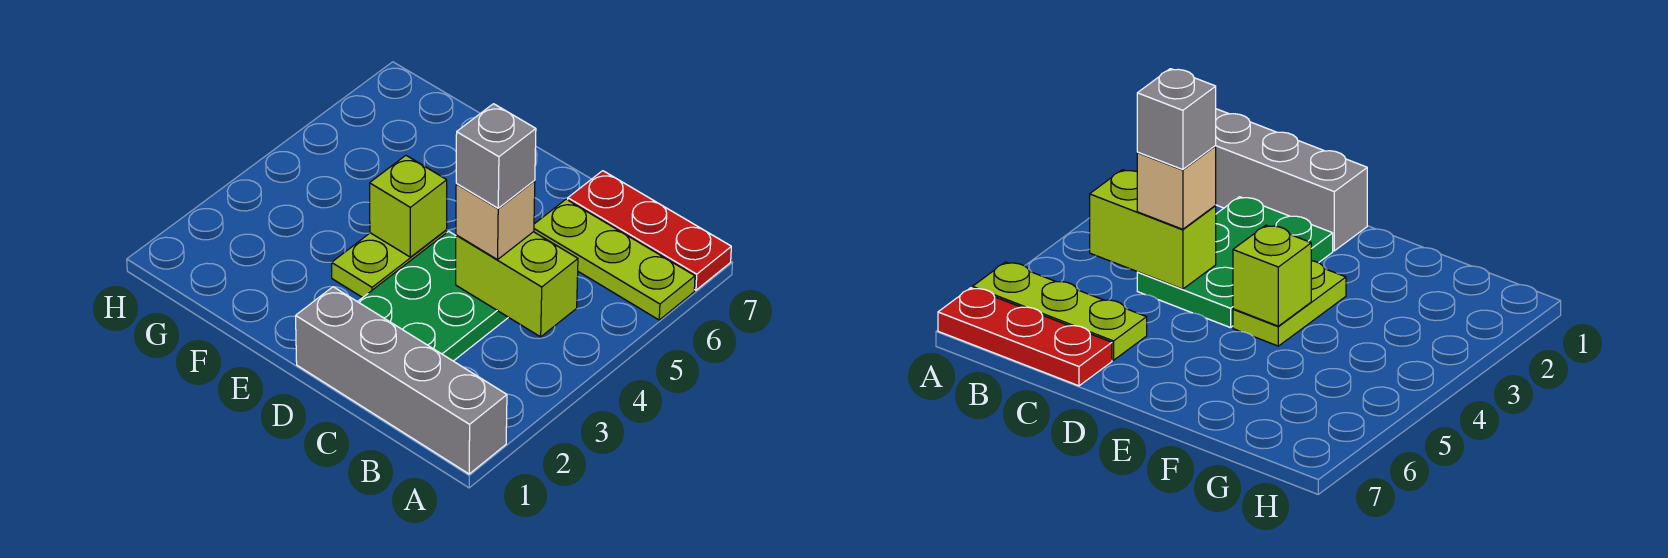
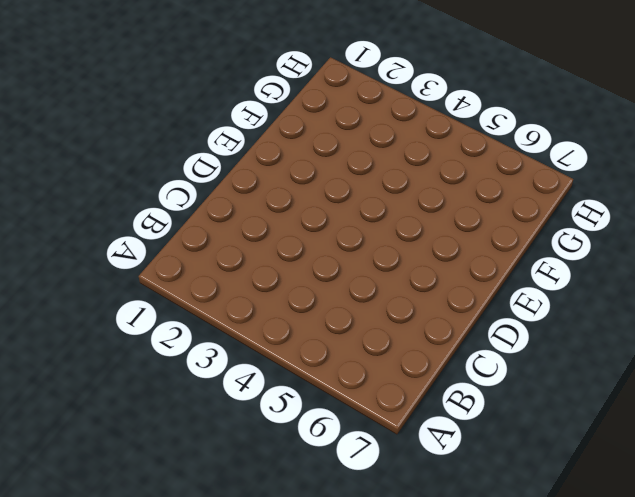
none -> grey 1x4 brick [296,287,507,474]
none -> lime 1x3 plate [534,199,695,320]

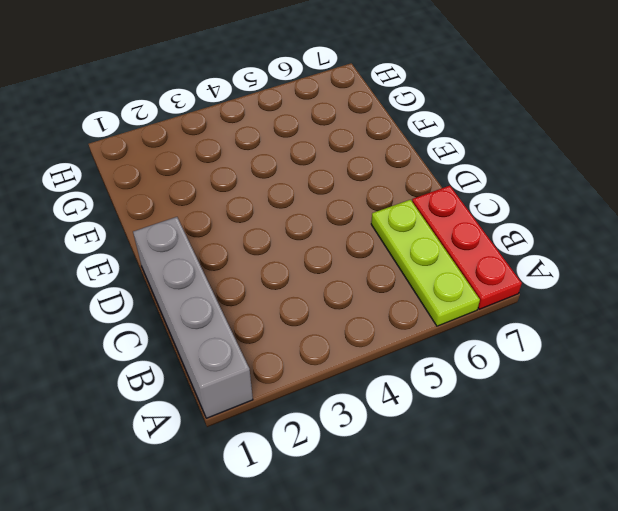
none -> green 2x3 plate [358,231,508,361]
none -> lime 1x2 plate [332,230,447,298]

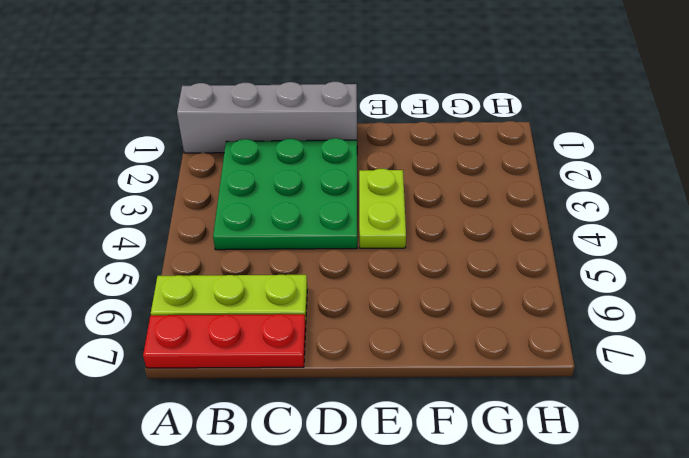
green 3x3 plate [213,138,357,250] -> green 2x3 plate [358,231,508,361]
none -> lime 1x2 brick [456,232,578,337]
none -> lime 1x1 brick [370,156,447,257]

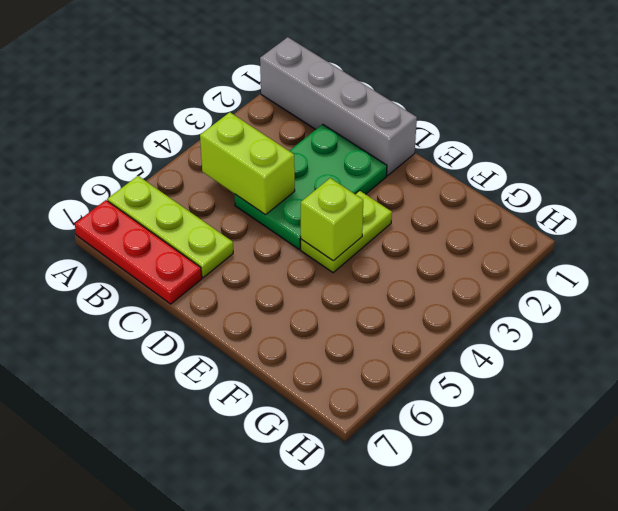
none -> tan 1x1 brick [456,181,535,260]
none -> grey 1x1 brick [456,104,536,208]

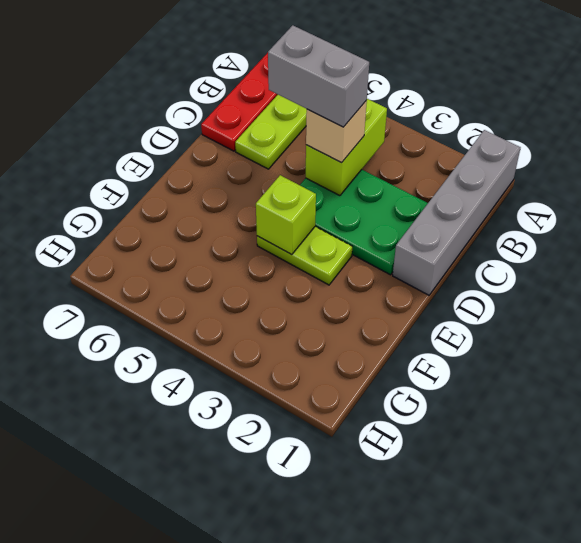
grey 1x2 brick [268,25,369,127] -> grey 1x1 brick [456,104,536,208]

